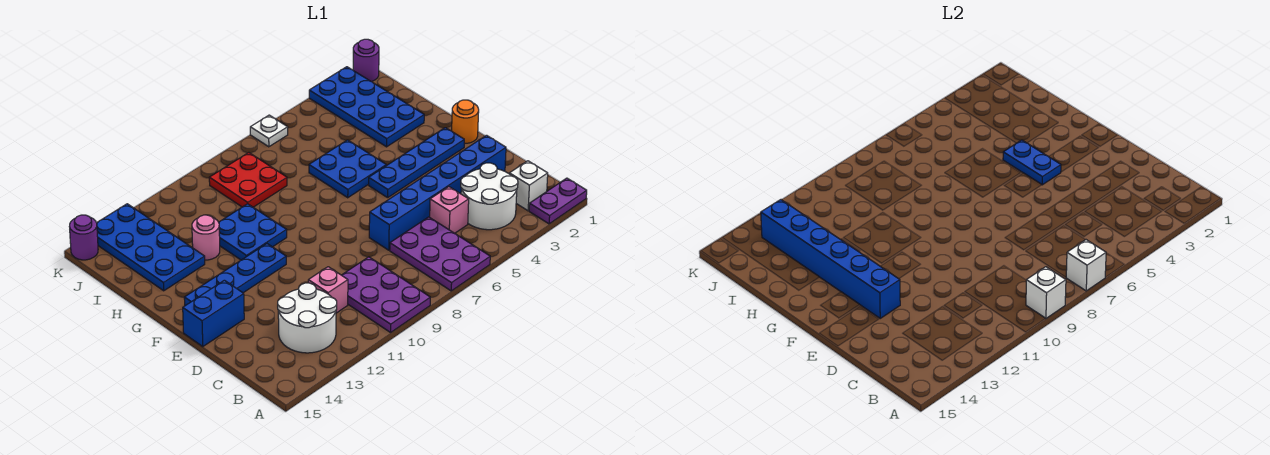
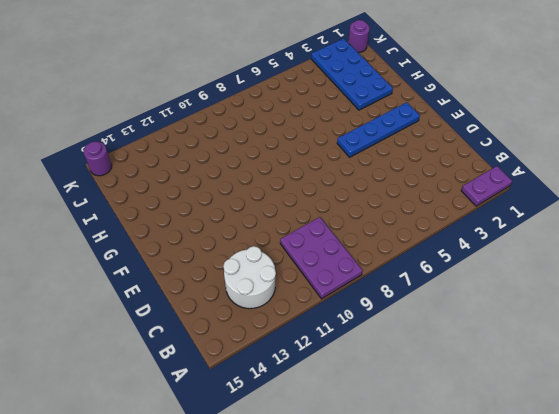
none -> purple 2x3 plate [390,217,490,291]
none -> white 1x1 brick [509,161,548,211]
none -> white 2x2 round brick [461,163,518,230]

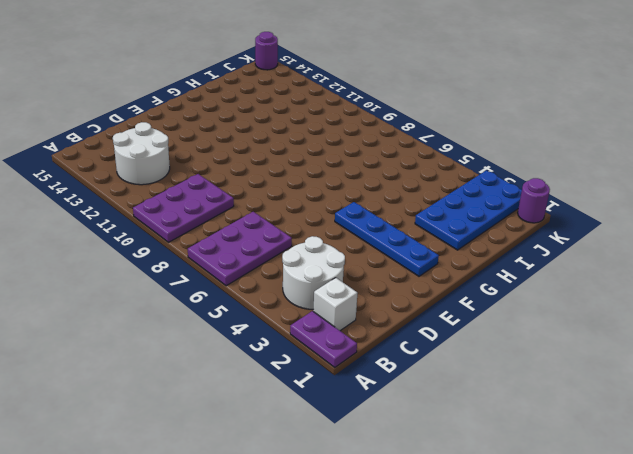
none -> pink 1x1 brick [430,187,469,233]
none -> pink 1x1 brick [308,267,348,313]
none -> blue 1x6 brick [369,135,506,250]

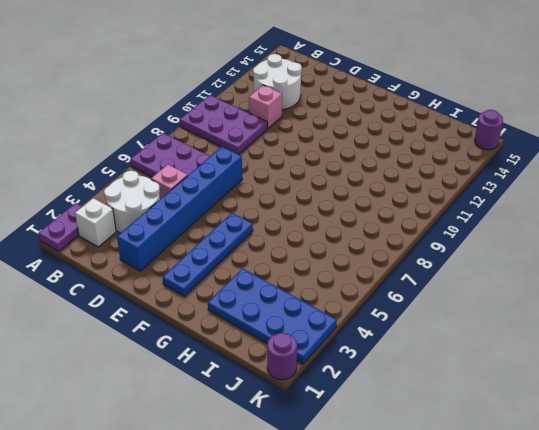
none -> blue 1x2 brick [183,280,244,347]
none -> orange 1x1 round brick [452,100,479,143]
none -> blue 1x4 plate [184,244,286,306]

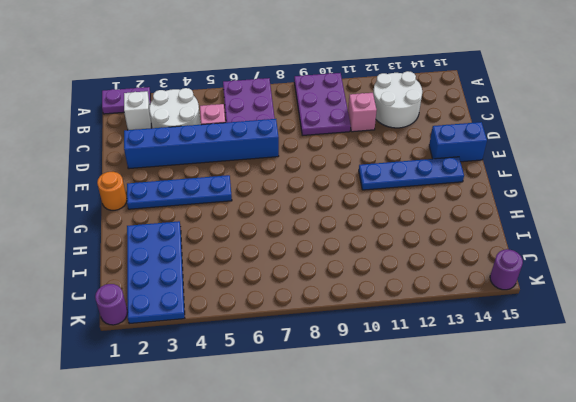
none -> blue 2x2 plate [309,140,386,198]
none -> blue 2x2 plate [219,204,287,260]
none -> pink 1x1 round brick [192,215,220,260]

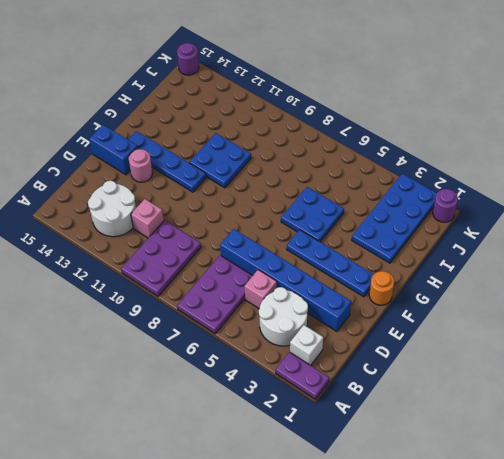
pink 1x1 round brick [129,149,153,182] -> pink 1x1 round brick moved to [192,215,220,260]
none -> blue 2x4 plate [97,204,205,291]
none -> red 2x2 plate [209,153,287,207]
none -> white 1x1 plate [250,115,288,147]

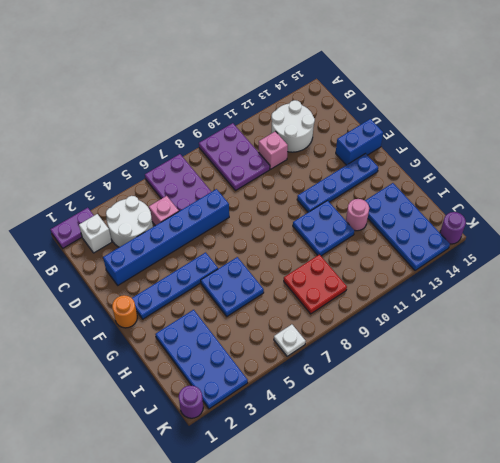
none -> white 1x1 brick [1066,240,1106,291]
none -> white 1x1 brick [1026,267,1066,319]
none -> blue 1x6 brick [761,200,900,318]

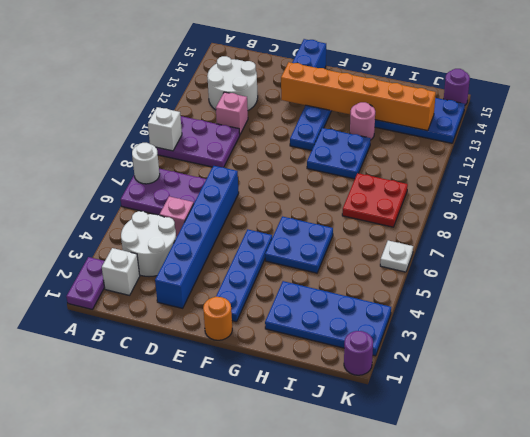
white 1x1 round brick [132,143,160,184] -> white 1x1 brick [1066,240,1106,291]
orange 1x6 brick [281,62,436,131] -> blue 1x6 brick [761,200,900,318]
none -> blue 1x2 plate [1003,140,1061,185]

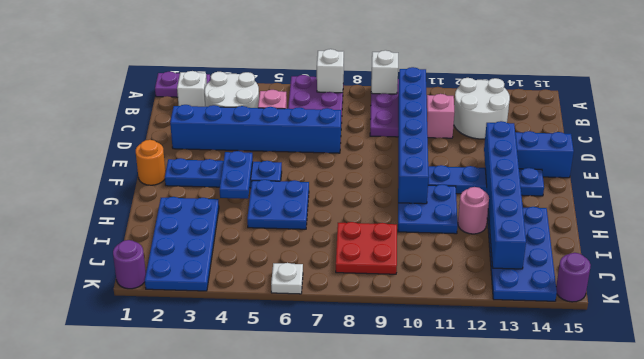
blue 1x6 brick [398,67,429,204] -> none

